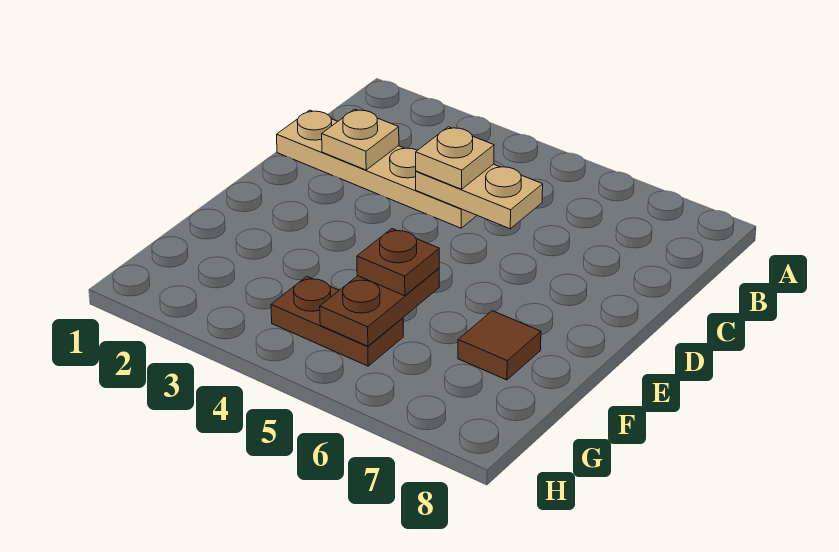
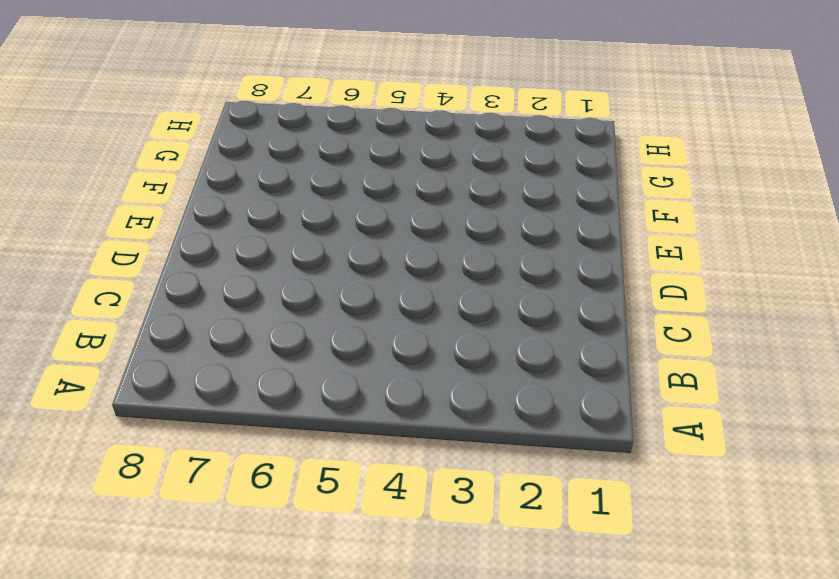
none -> tan 1x4 plate [277,110,477,228]
none -> brown 1x1 tile [458,311,541,380]

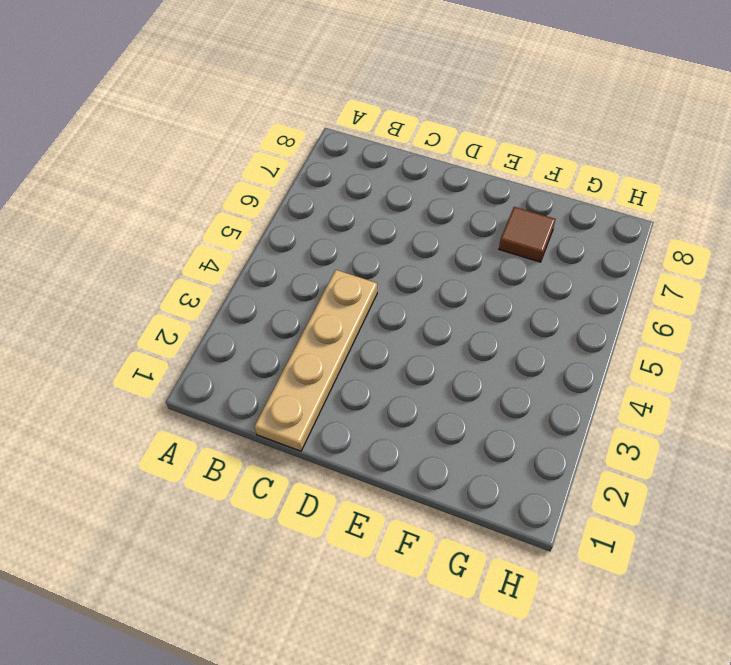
none -> brown 1x2 plate [271,277,403,366]
none -> tan 1x1 plate [322,109,399,170]

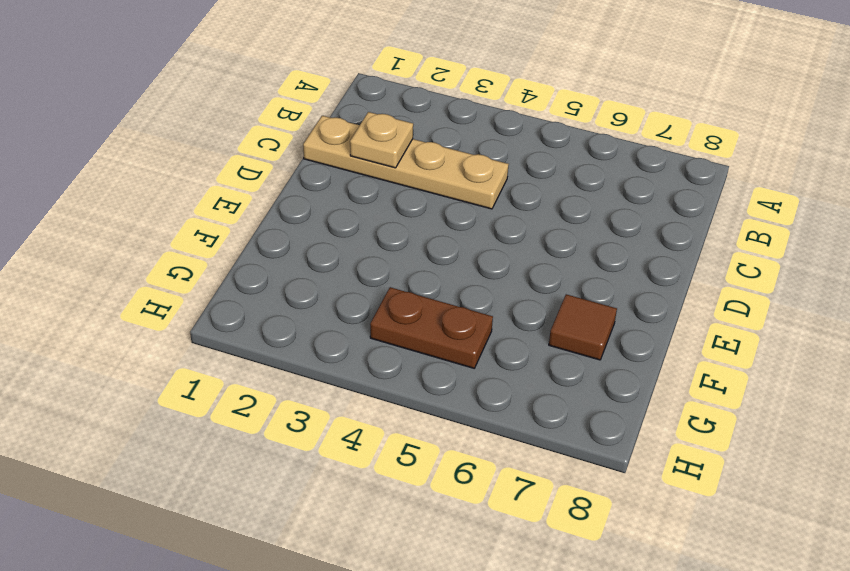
none -> tan 1x2 plate [416,164,543,229]
none -> brown 1x2 plate [320,268,439,346]

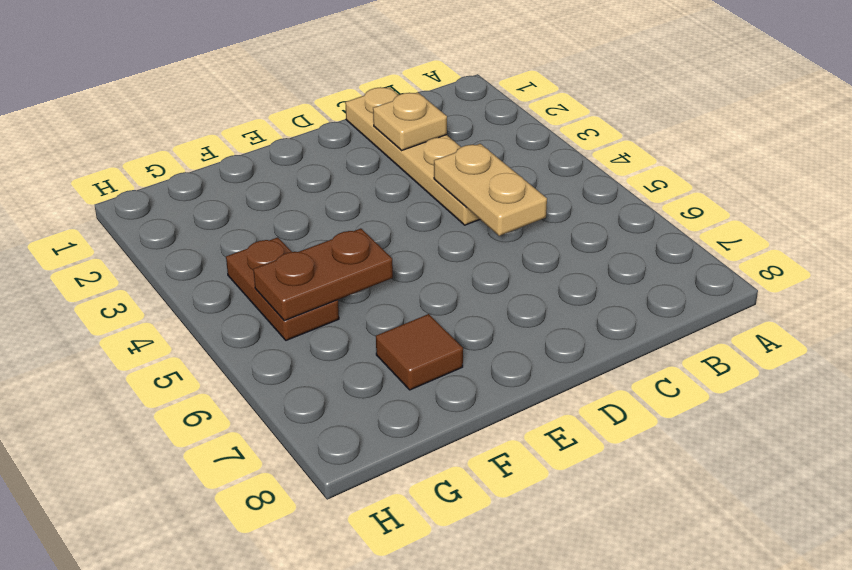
none -> tan 1x1 plate [416,127,494,189]
none -> brown 1x1 plate [357,229,439,296]

